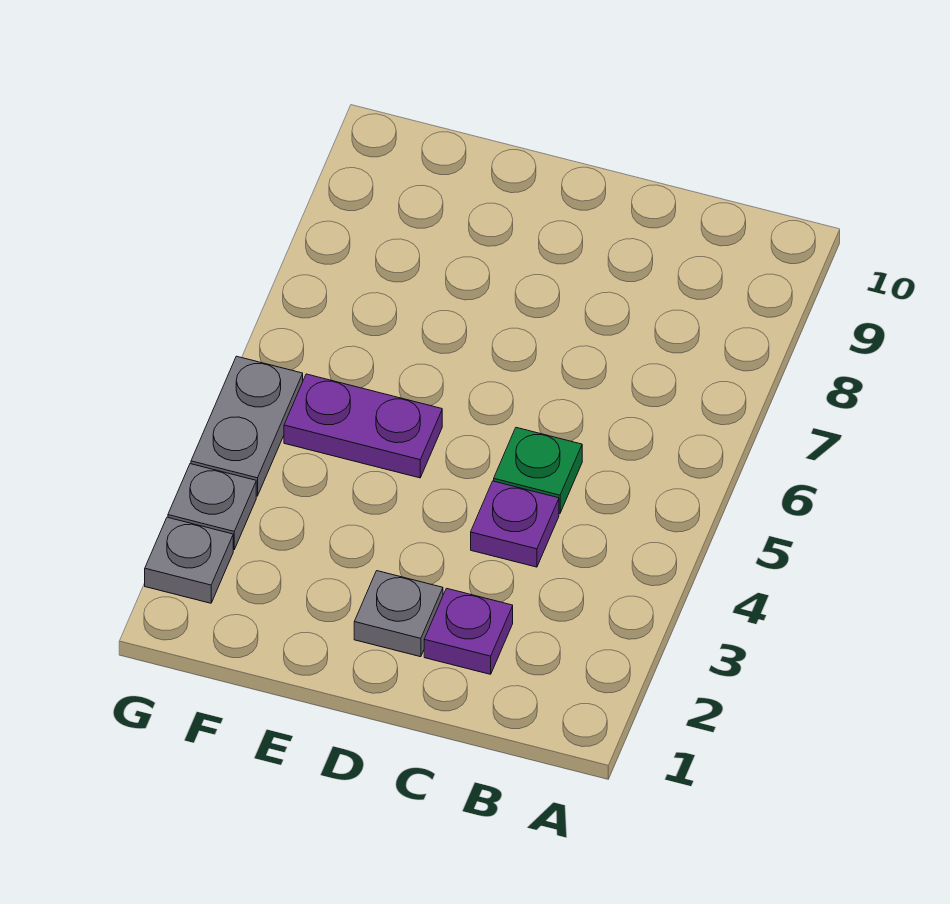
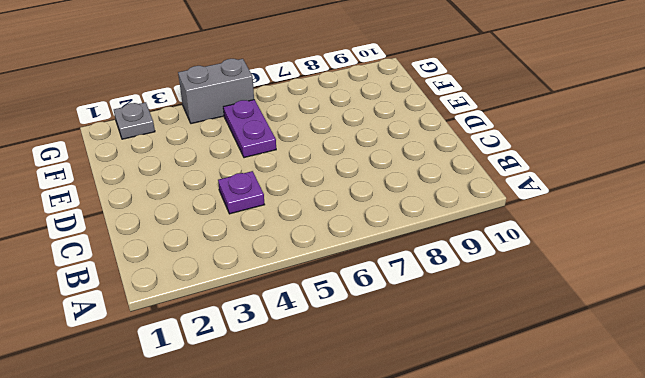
grey 1x2 brick [178,59,254,124] -> grey 1x2 plate [191,356,303,496]
none -> purple 1x1 plate [424,588,513,674]
none -> green 1x1 plate [494,428,582,513]

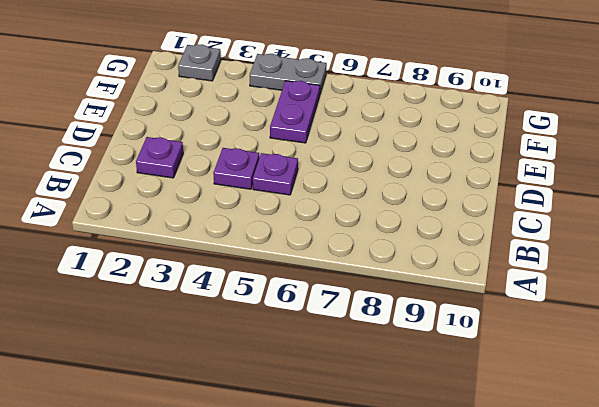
purple 1x1 plate [253,153,298,195] -> green 1x1 plate [494,428,582,513]
none -> grey 1x1 plate [354,571,443,657]
none -> grey 1x1 plate [168,464,256,550]

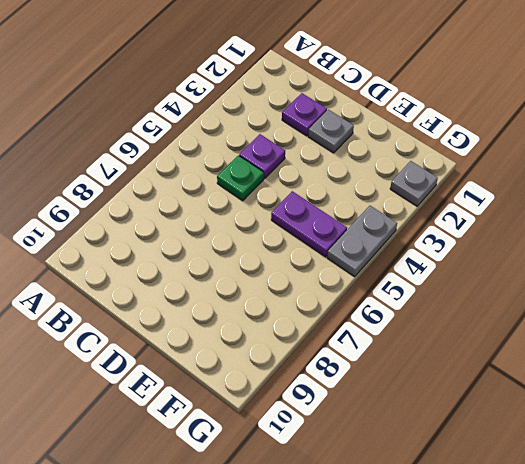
none -> grey 1x1 plate [168,464,256,550]

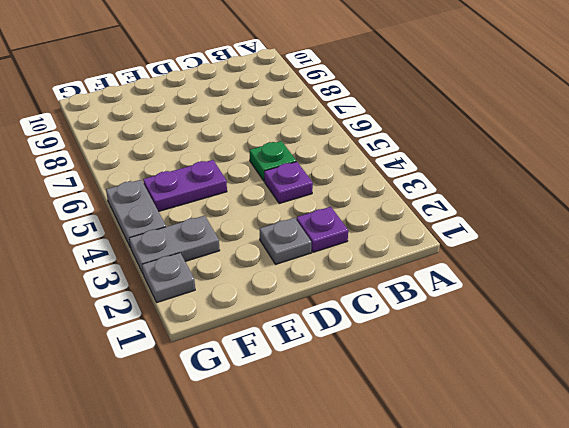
grey 1x2 plate [129,216,220,273] -> grey 1x1 plate [168,464,256,550]

